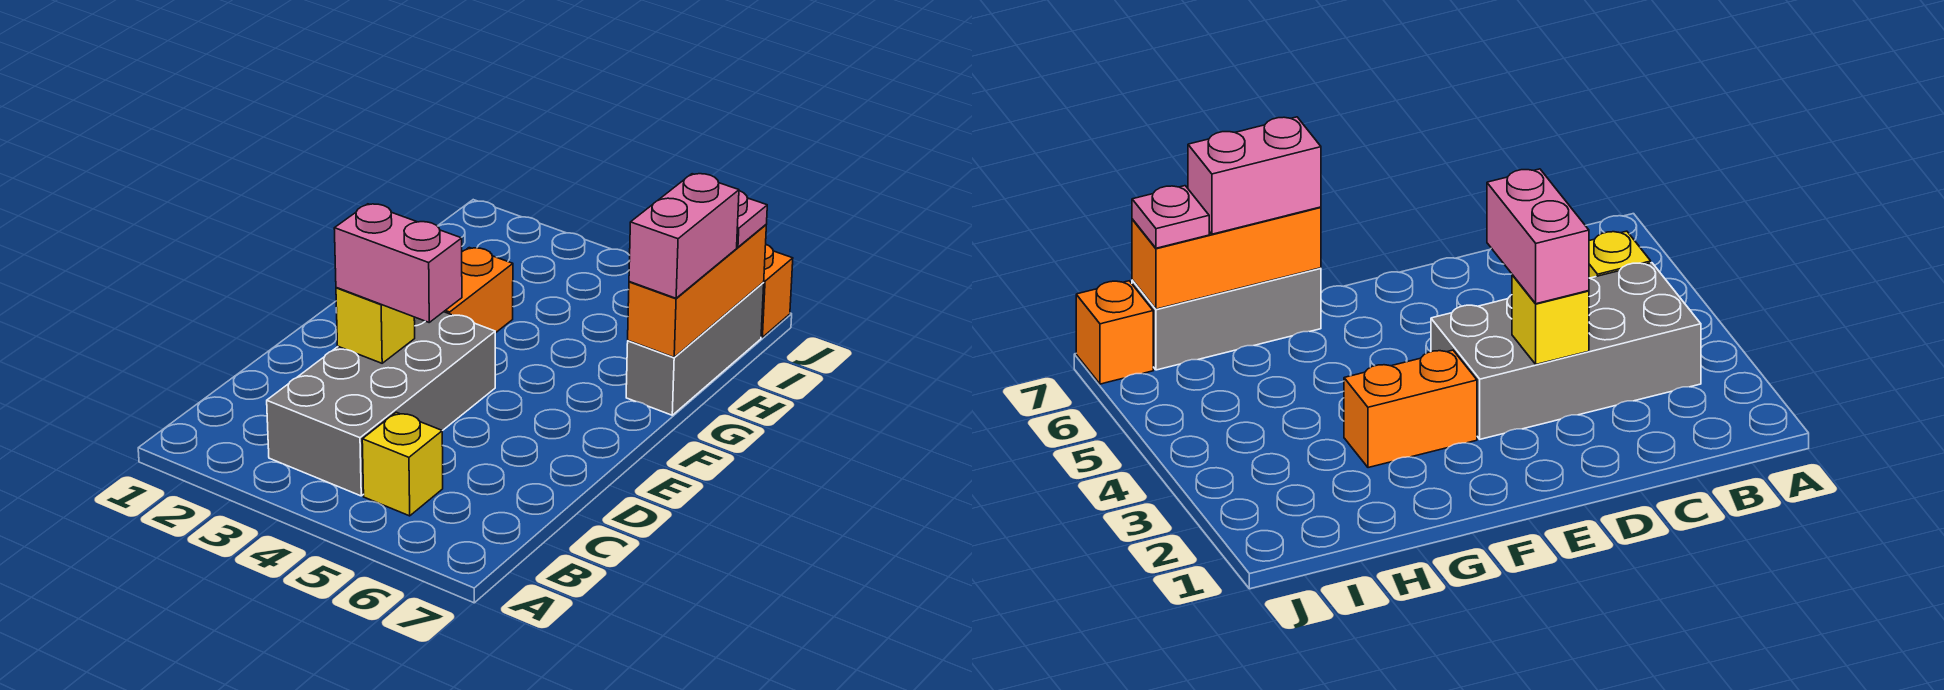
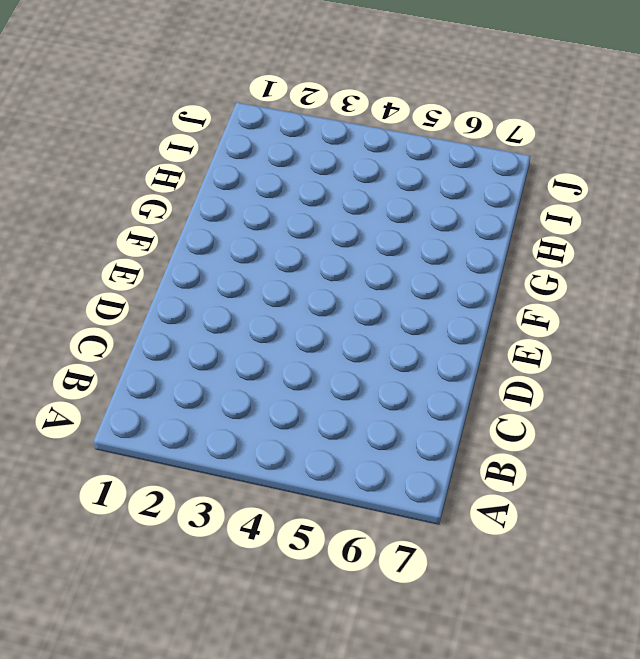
none -> grey 2x4 brick [267,312,495,496]
none -> yellow 1x1 brick [362,412,443,516]

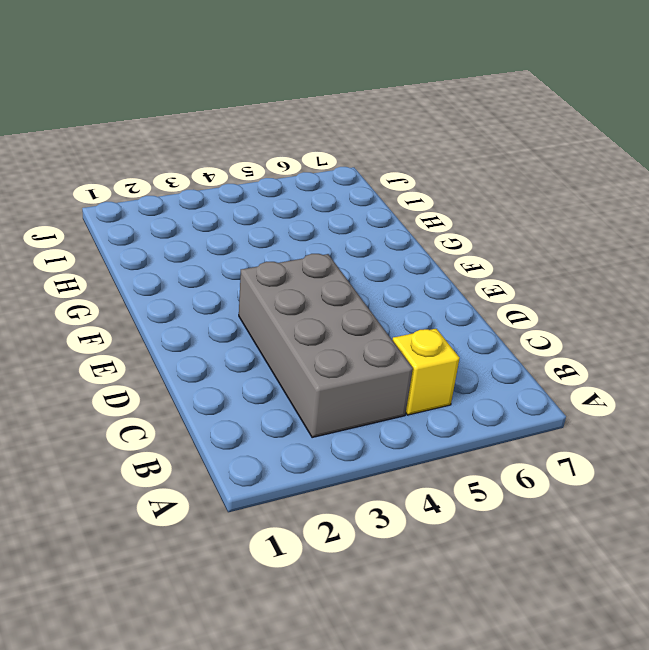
none -> orange 1x2 brick [444,248,513,333]
none -> grey 1x3 brick [626,283,764,415]

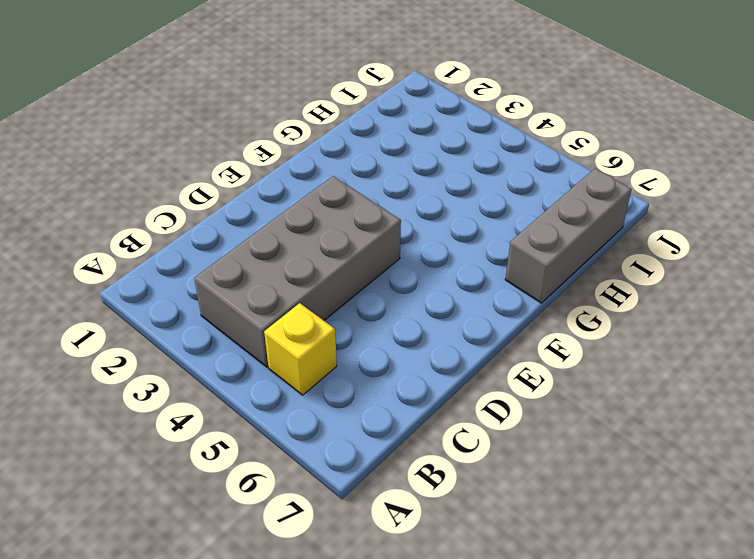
none -> orange 1x2 brick [444,248,513,333]
none -> orange 1x1 brick [761,245,793,337]

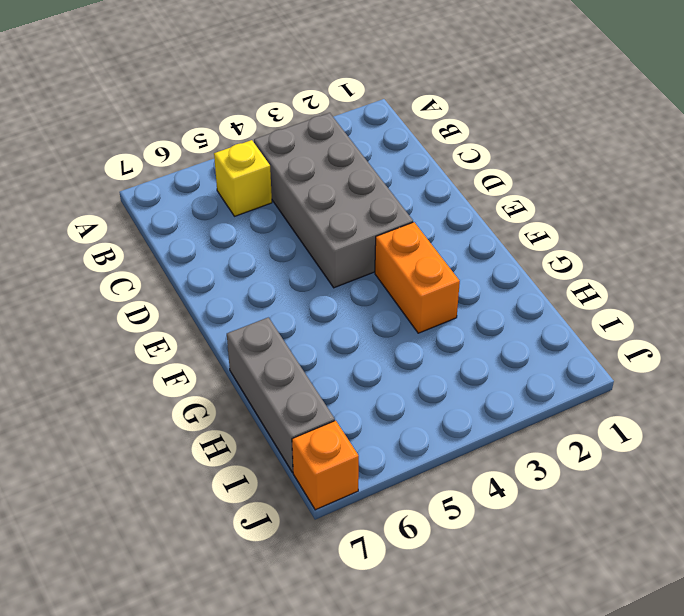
none -> yellow 1x1 brick [336,287,415,363]
none -> orange 1x3 brick [628,225,766,357]

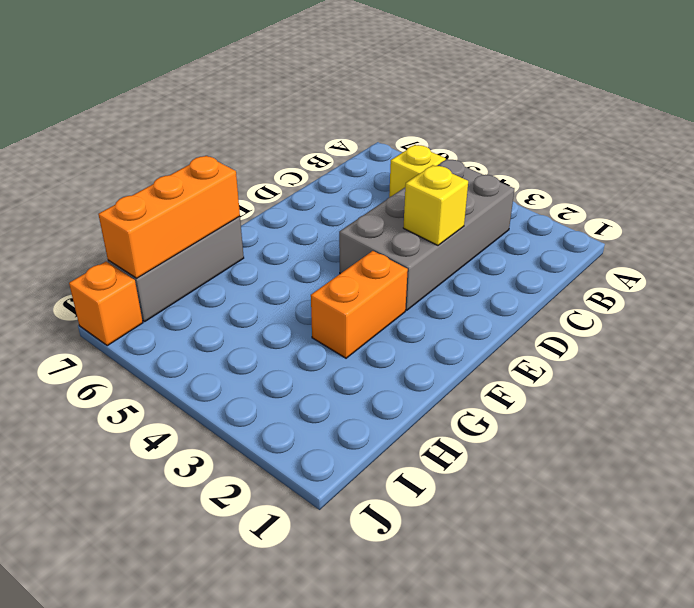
none -> pink 1x2 brick [334,204,462,322]
none -> pink 1x2 brick [629,174,739,298]

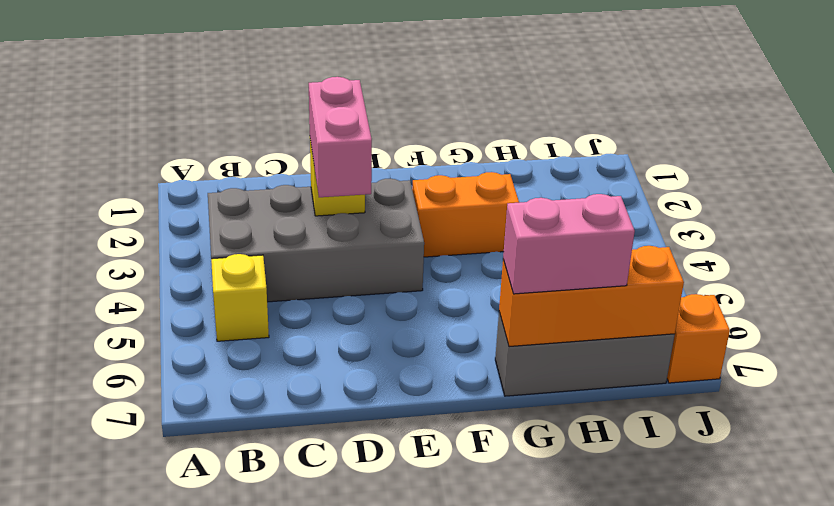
none -> pink 1x1 plate [737,191,767,247]

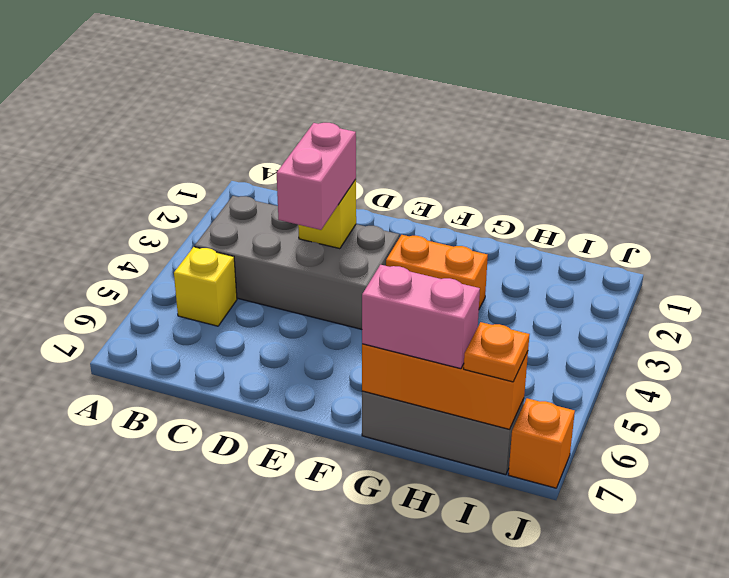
orange 1x1 plate [464,322,530,382] -> pink 1x1 plate [737,191,767,247]

